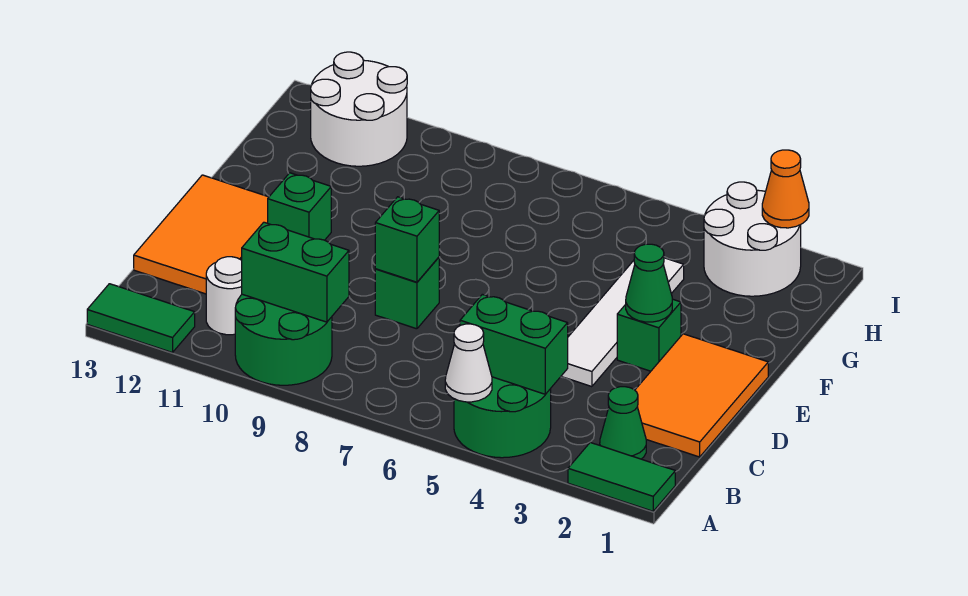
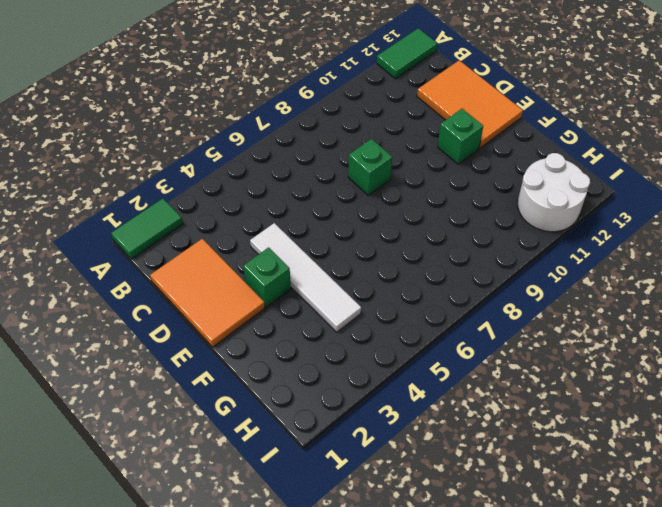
none -> green 2x2 round brick [454,377,551,458]
none -> green 2x2 round brick [235,294,332,385]
none -> green 1x1 cone [600,387,646,459]

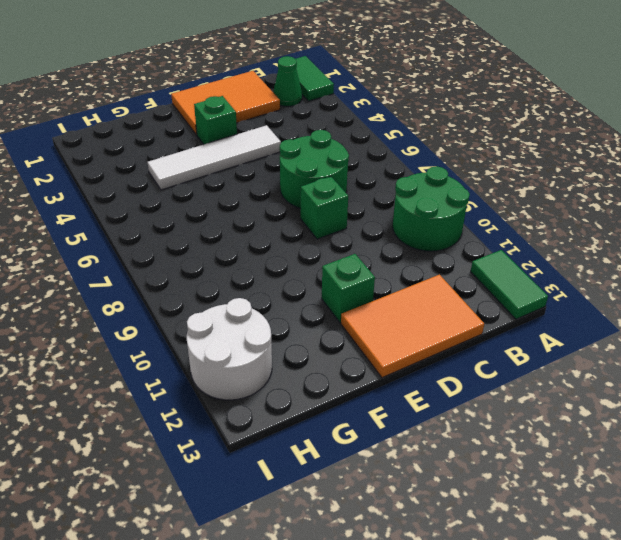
green 2x2 round brick [280,130,349,208] -> green 2x2 round brick moved to [454,377,551,458]
none -> white 1x1 round brick [206,257,242,335]
none -> white 2x2 round brick [704,182,801,296]
none -> white 1x1 cone [445,324,492,402]

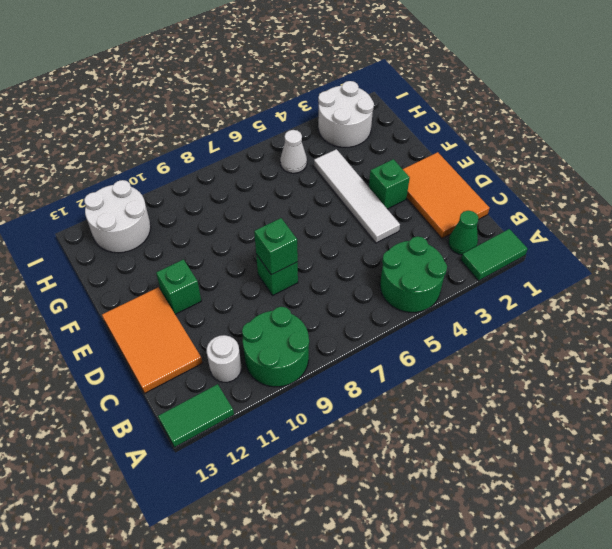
white 1x1 cone [280,130,307,173] -> white 1x1 cone moved to [445,324,492,402]
none -> green 1x2 brick [460,294,568,394]
none -> green 1x2 brick [242,222,349,322]
none -> green 1x1 cone [626,244,672,322]

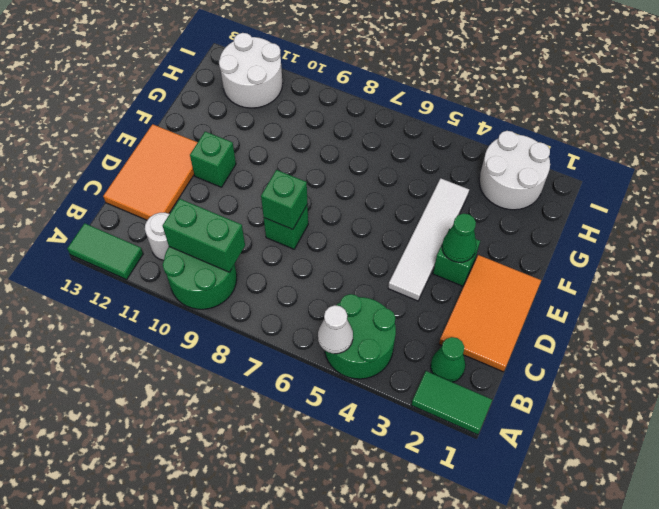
none -> green 1x2 brick [460,294,568,394]
none -> orange 1x1 cone [762,150,809,228]

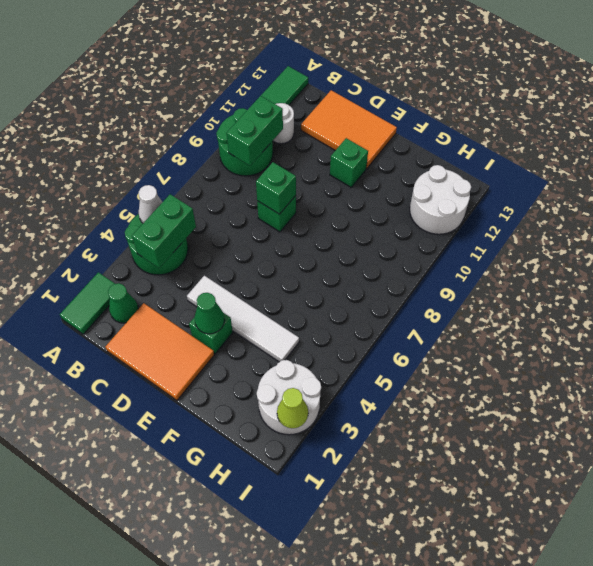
lime 1x1 cone [277,388,308,428] -> orange 1x1 cone [762,150,809,228]

